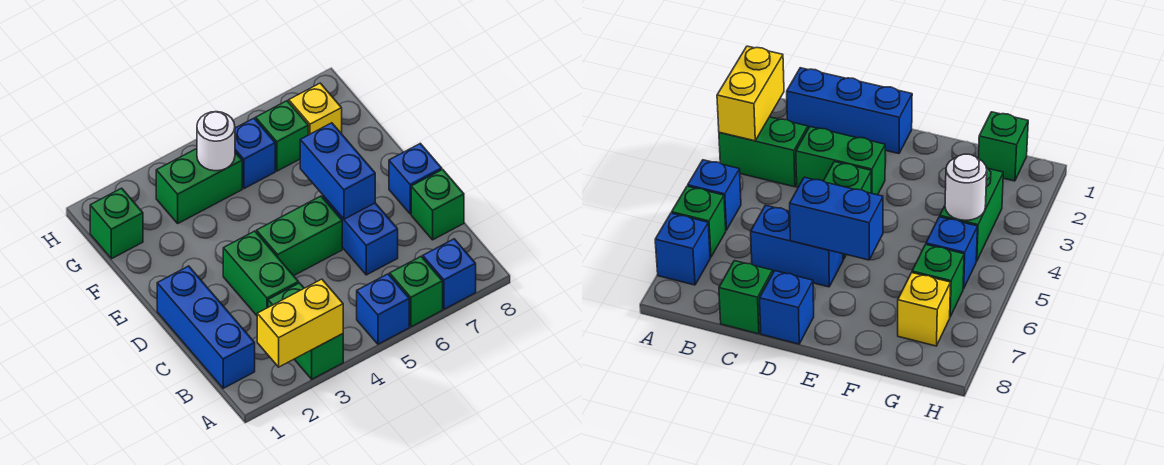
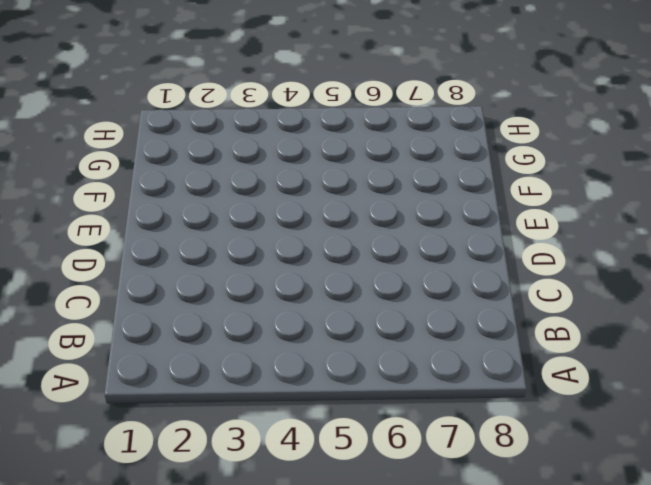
none -> green 1x2 brick [268,283,343,379]
none -> blue 1x1 brick [357,274,409,344]
none -> green 1x1 brick [390,257,443,327]

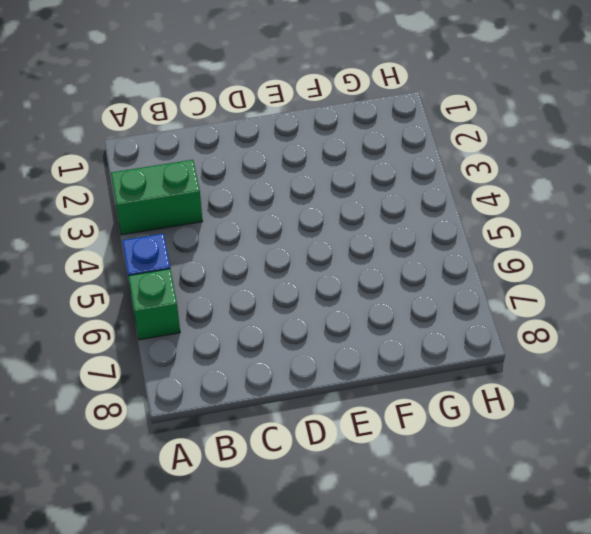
none -> blue 1x1 brick [423,239,476,309]
none -> blue 1x3 brick [157,266,255,388]
none -> green 1x2 brick [223,231,299,315]

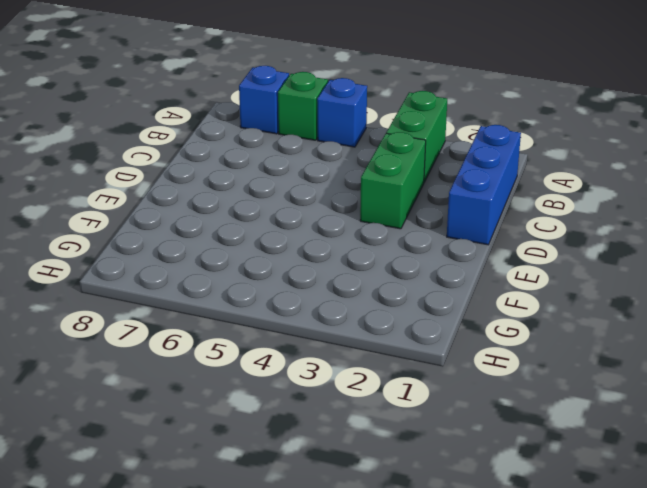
none -> blue 1x2 brick [323,196,398,275]
none -> green 1x1 brick [411,169,464,240]
none -> green 1x2 brick [257,196,342,276]

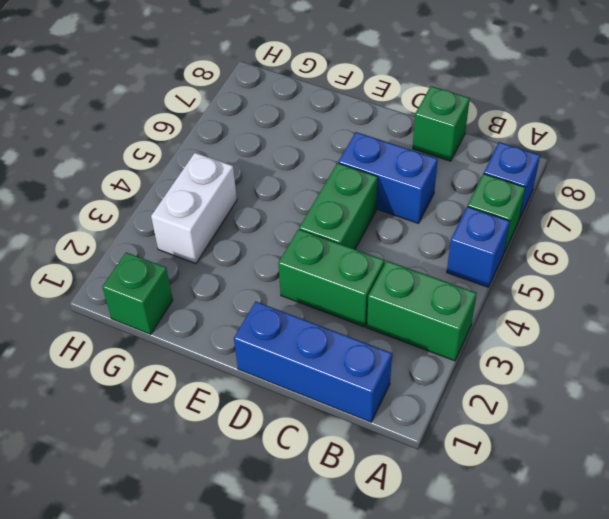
white 1x2 brick [151,153,237,264] -> green 1x2 brick [156,149,242,223]
none -> blue 1x1 brick [389,143,442,214]
none -> blue 1x1 brick [235,118,275,189]
none -> green 1x1 brick [256,101,308,171]

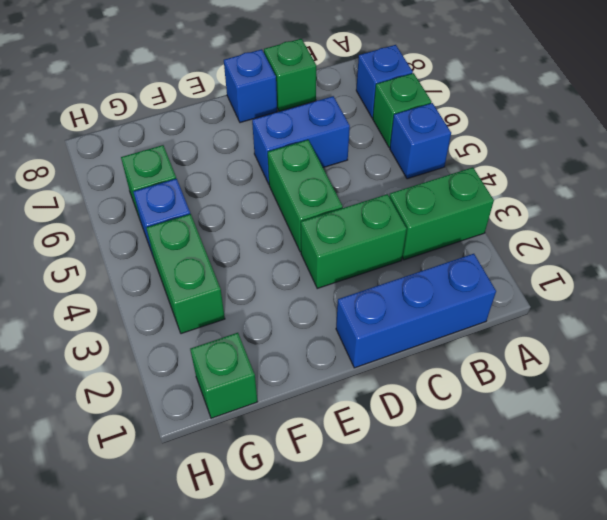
none -> yellow 1x1 brick [289,83,342,135]
none -> yellow 1x2 brick [257,279,343,367]
none -> blue 1x2 brick [300,123,375,219]

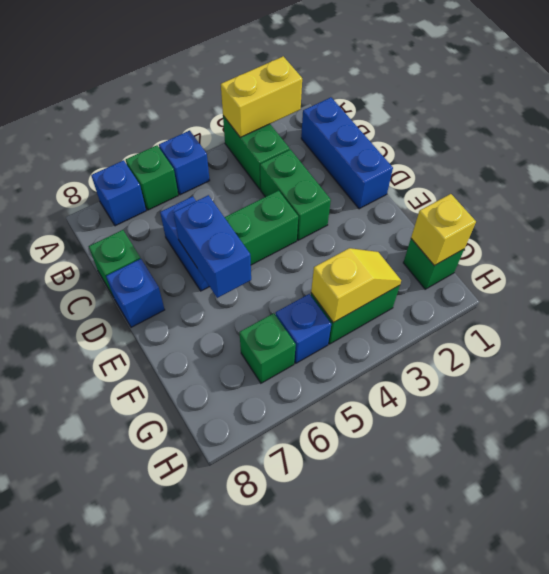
yellow 1x1 brick [411,194,476,266] -> yellow 1x1 brick moved to [289,83,342,135]
yellow 1x2 slope [311,248,401,323] -> white 1x1 round brick [197,112,235,171]

